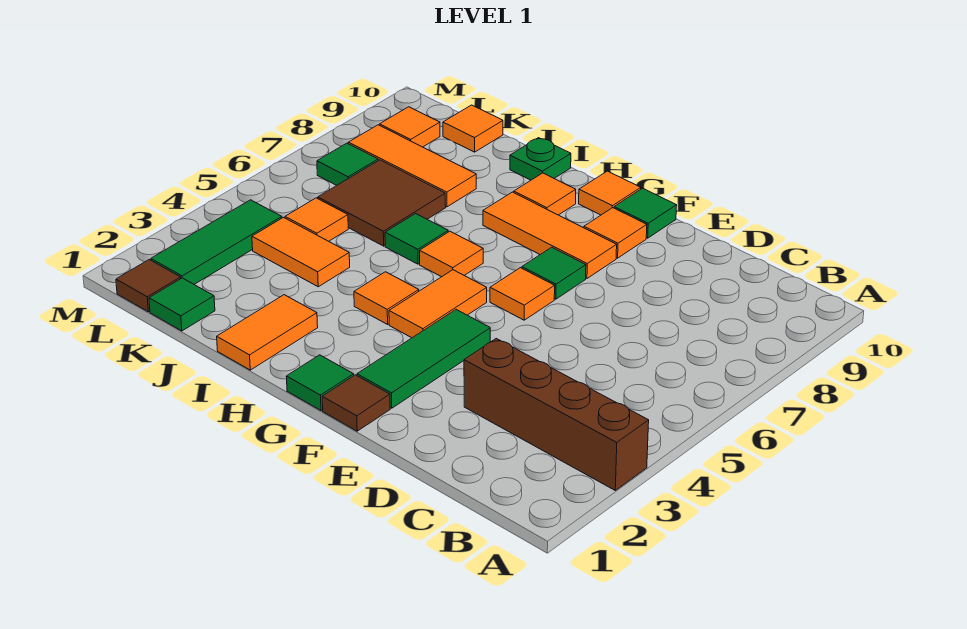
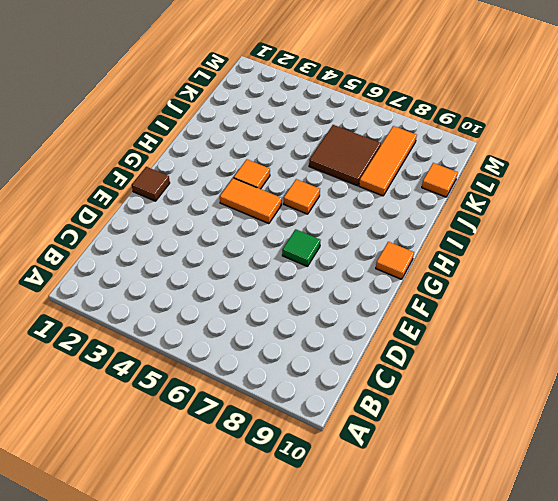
none -> brown 1x4 brick [464,339,649,490]
none -> green 1x3 tile [357,310,490,408]
none -> orange 1x1 tile [490,268,555,320]

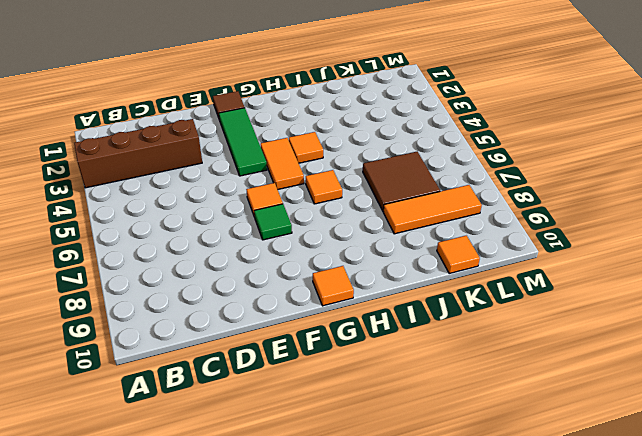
none -> orange 1x3 tile [483,192,617,278]
none -> orange 1x1 tile [584,208,647,258]
none -> green 1x1 tile [614,188,677,238]

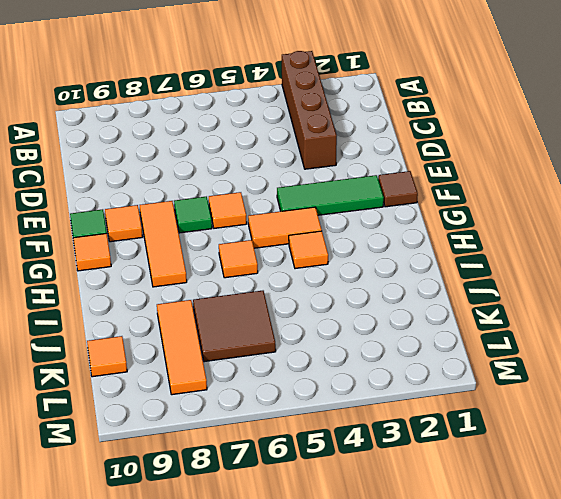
none -> green 1x1 tile [286,355,354,410]
none -> orange 1x1 tile [514,173,576,215]
none -> orange 1x2 tile [217,295,318,370]

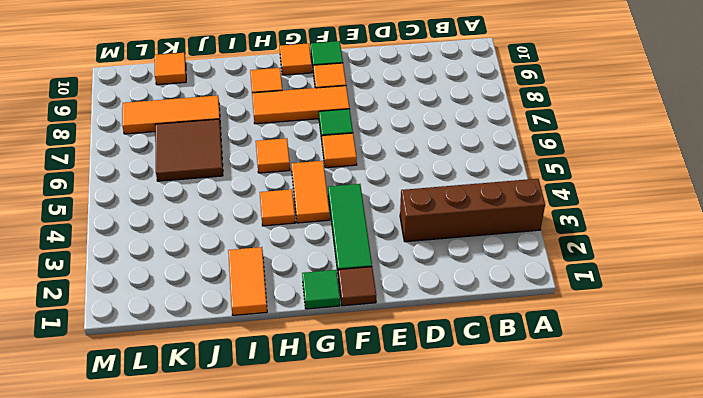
none -> green 1x1 tile [385,214,448,264]
none -> green 1x1 plate [510,138,571,180]
none -> orange 1x2 tile [252,218,350,287]

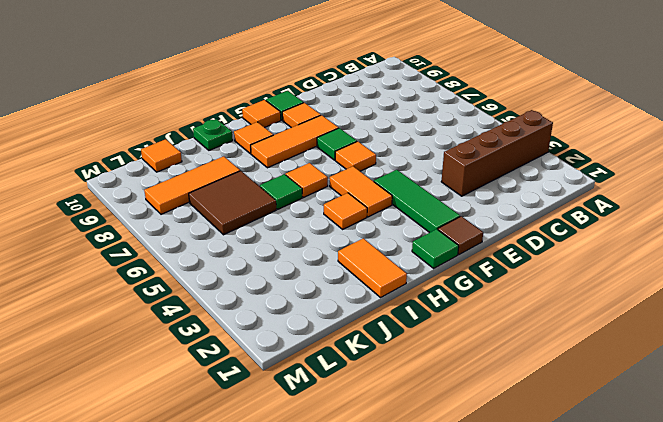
none -> orange 1x2 tile [252,218,350,287]
none -> green 1x1 tile [149,278,215,331]
none -> orange 1x1 tile [285,198,348,241]

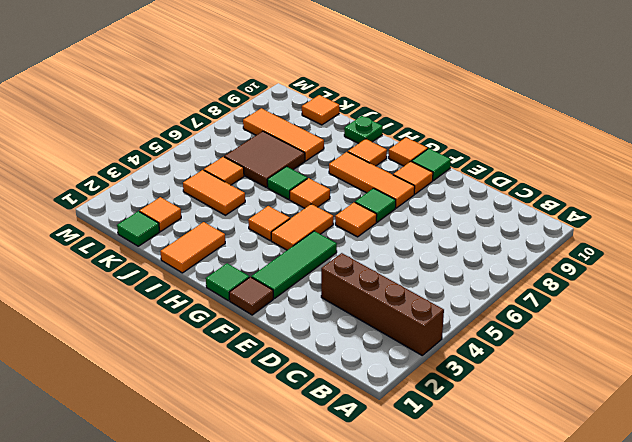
orange 1x1 tile [140,197,181,231] -> orange 1x1 tile moved to [380,107,440,147]
none -> brown 1x1 tile [116,260,181,312]
none -> green 1x3 tile [151,200,282,284]
none -> green 1x1 tile [317,143,378,185]

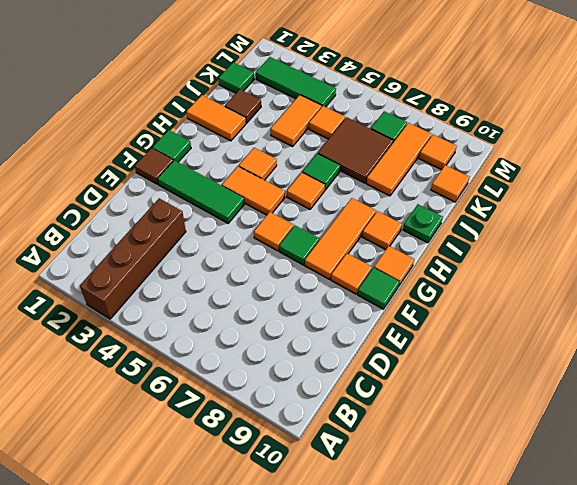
brown 1x1 tile [225,90,261,123] -> brown 1x1 tile moved to [116,260,181,312]

